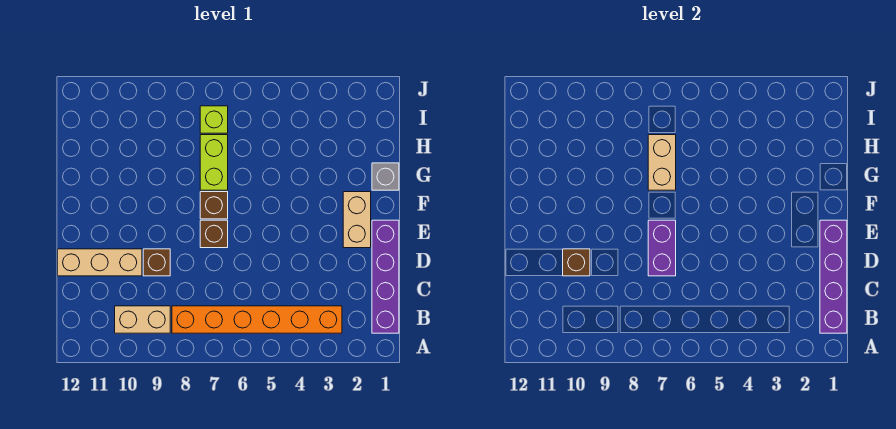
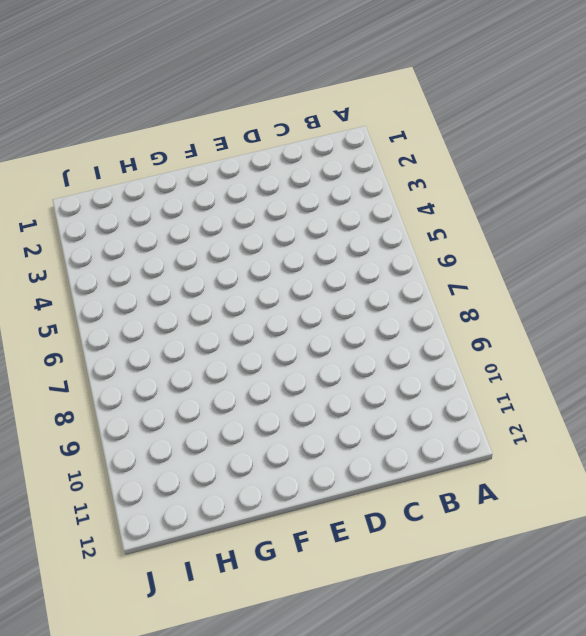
none -> purple 1x4 brick [372,220,399,333]
none -> orange 1x6 brick [172,306,342,333]
none -> tan 1x2 brick [115,306,170,333]

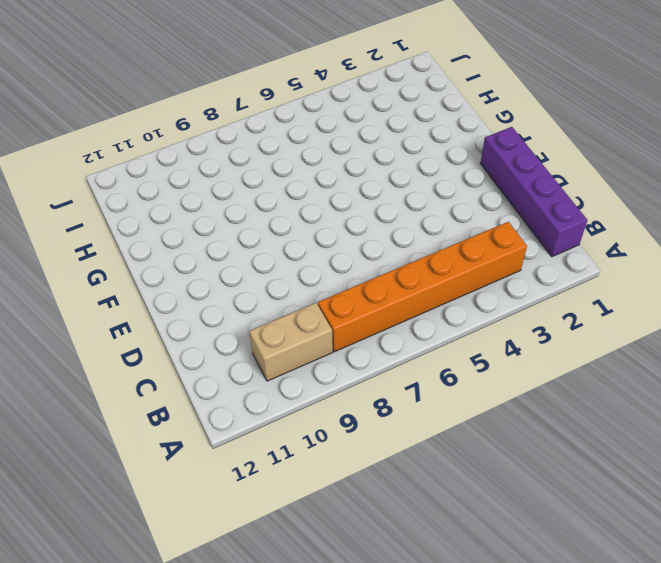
none -> brown 1x1 brick [143,249,170,276]
none -> tan 1x3 brick [58,249,142,276]
none -> tan 1x2 brick [343,192,371,248]

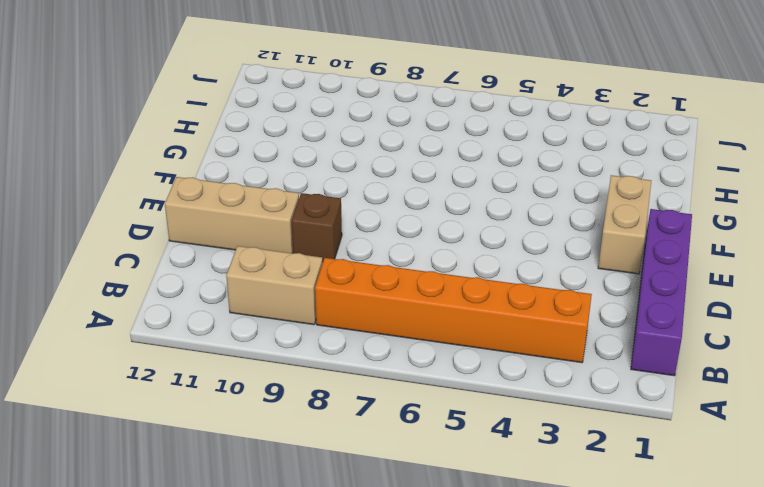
none -> brown 1x1 brick [200,220,228,248]
none -> brown 1x1 brick [200,192,228,219]
none -> grey 1x1 brick [372,163,399,190]

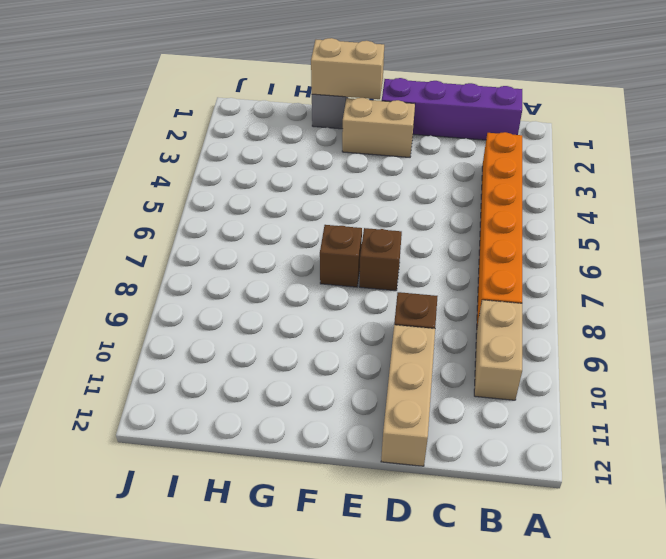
tan 1x2 brick [311,38,384,99] -> tan 1x2 brick moved to [648,135,676,190]
none -> lime 1x2 brick [200,135,228,190]
none -> lime 1x1 brick [200,106,228,133]
none -> purple 1x4 brick [820,220,847,333]

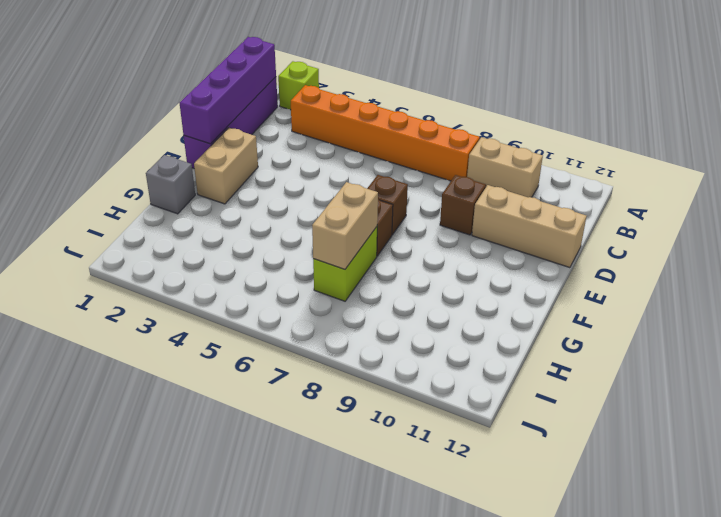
lime 1x1 brick [278,61,319,110] -> lime 1x1 brick moved to [200,106,228,133]
none -> purple 1x2 brick [648,220,676,276]
none -> brown 1x1 brick [563,249,590,276]

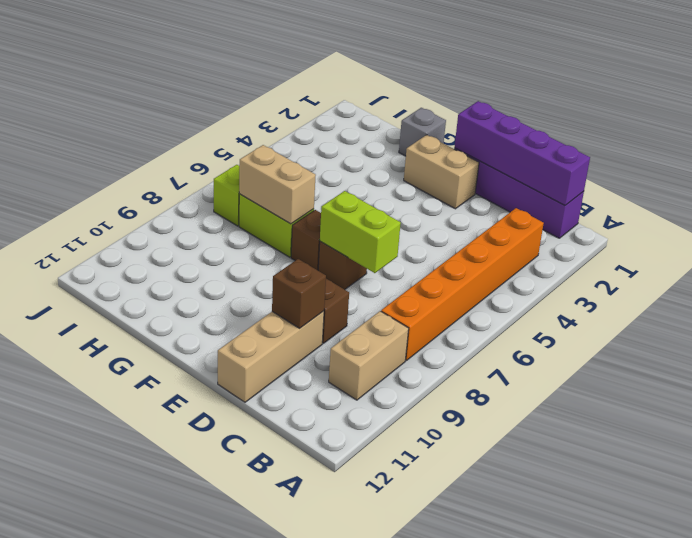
lime 1x2 brick [320,191,401,273] -> purple 1x2 brick [648,220,676,276]

